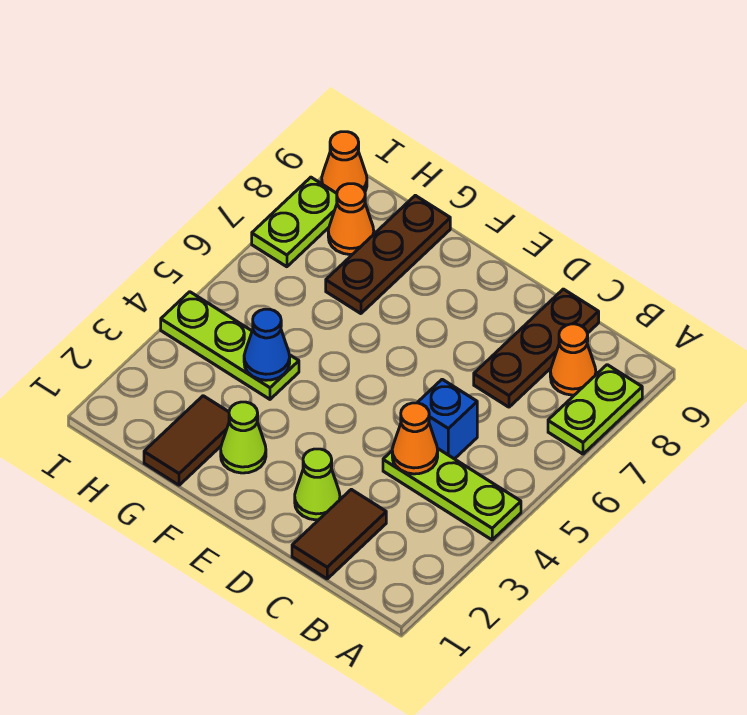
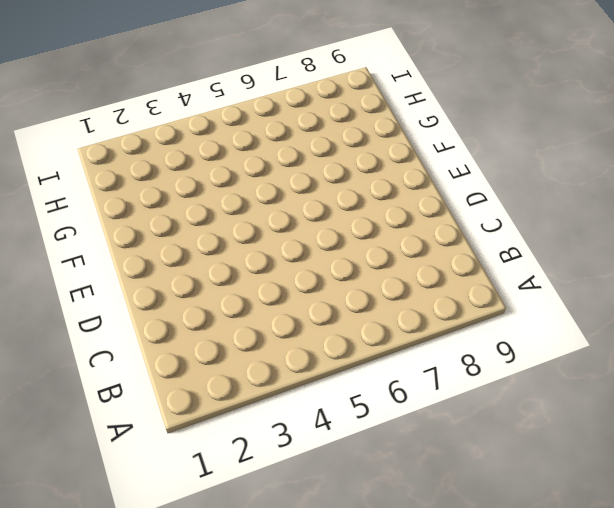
none -> lime 1x3 plate [383,448,521,540]
none -> lime 1x2 plate [548,365,642,454]
none -> orange 1x1 cone [550,324,596,395]

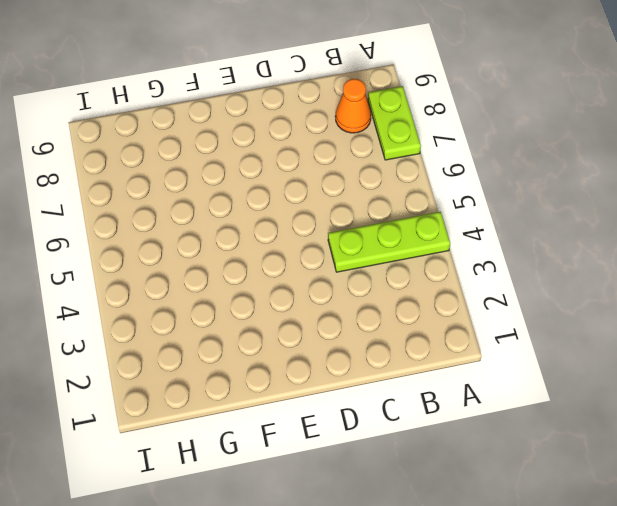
none -> brown 1x2 tile [292,489,386,579]
none -> blue 1x1 brick [417,379,477,459]
none -> brown 1x3 plate [474,289,599,407]

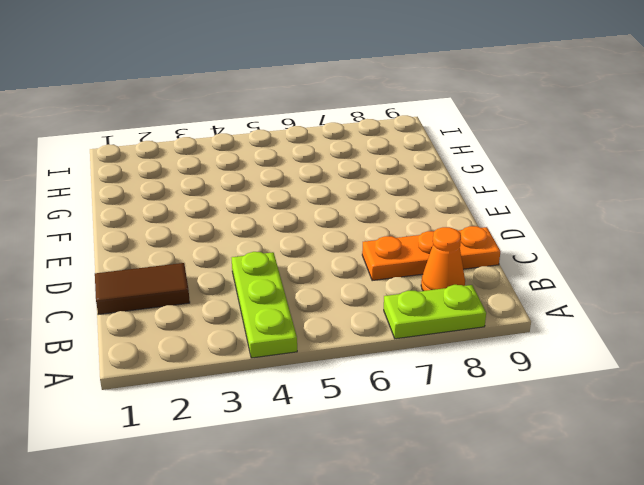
orange 1x3 plate [362,226,501,281] -> brown 1x3 plate [474,289,599,407]
none -> blue 1x1 brick [417,379,477,459]
none -> lime 1x1 cone [295,449,340,520]
none -> lime 1x1 cone [221,402,266,473]

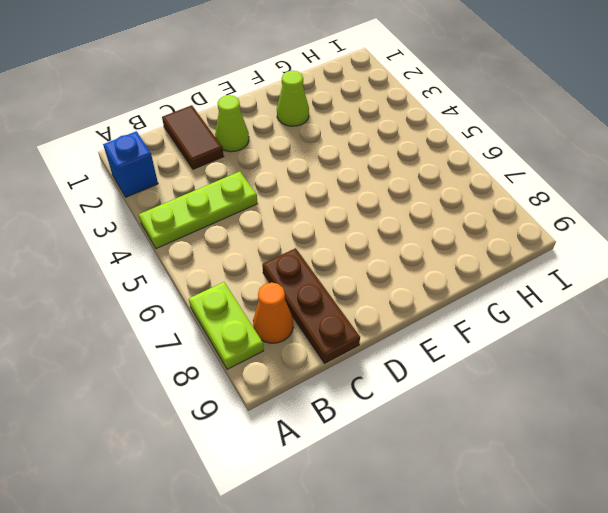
blue 1x1 brick [103,131,158,197] -> blue 1x1 brick moved to [417,379,477,459]
none -> brown 1x2 tile [144,396,229,485]
none -> lime 1x3 plate [161,292,299,399]
none -> brown 1x3 plate [326,195,450,314]

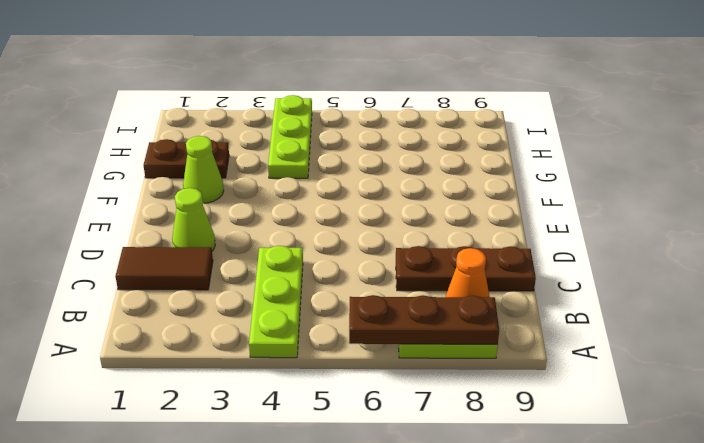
brown 1x3 plate [349,295,499,344] -> brown 1x3 plate moved to [326,195,450,314]
brown 1x2 plate [144,139,229,178] -> brown 1x2 tile [144,396,229,485]
none -> blue 1x1 brick [417,379,477,459]
none -> orange 1x1 cone [328,184,374,255]
none -> lime 1x2 plate [252,177,337,267]

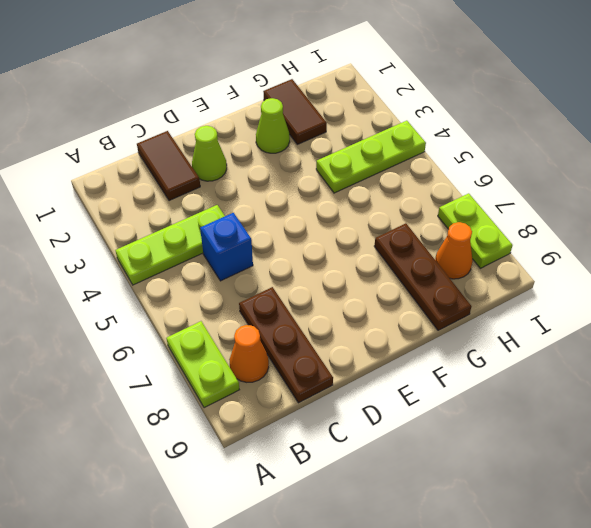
none -> orange 1x1 cone [322,132,367,193]
none -> orange 1x1 cone [392,403,438,474]
none -> blue 1x1 cone [244,309,290,380]

